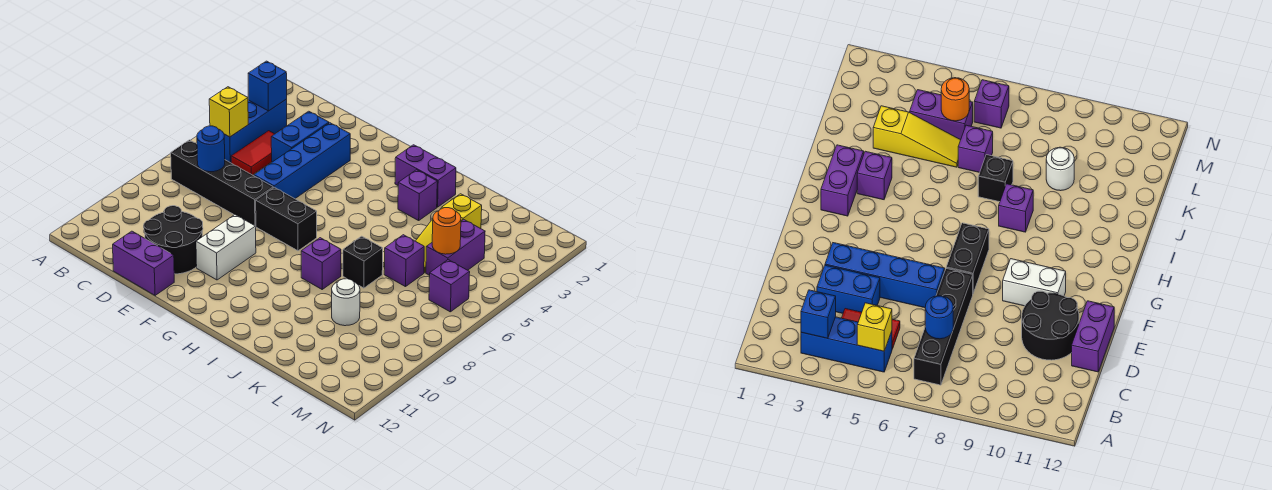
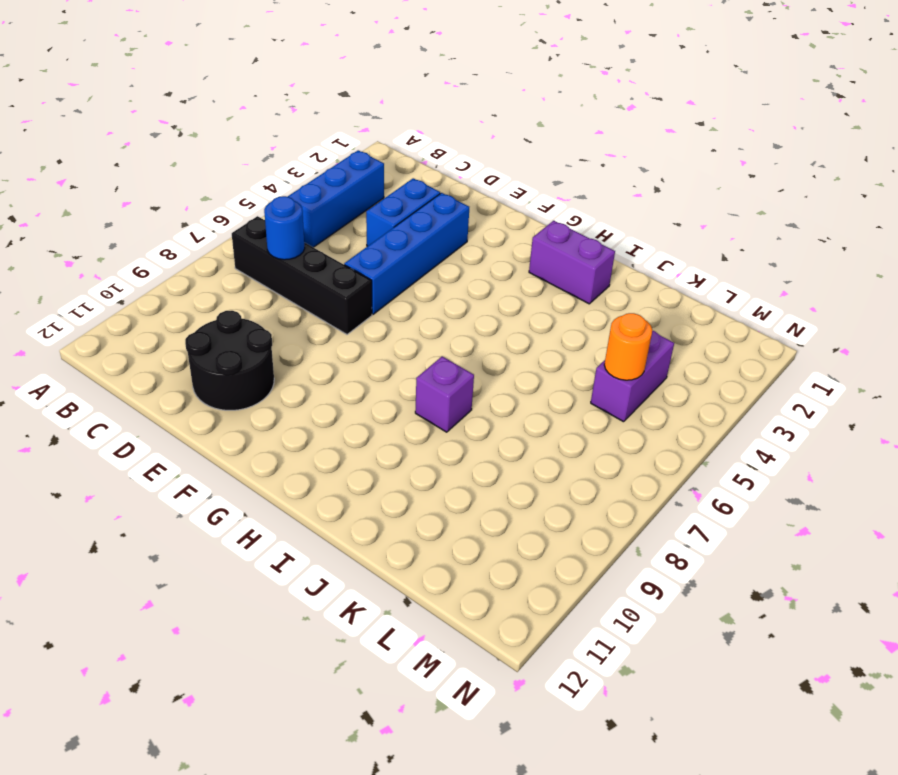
none -> red 1x2 tile [231,131,274,175]
none -> purple 1x2 brick [113,231,174,296]
none -> black 1x2 brick [256,187,317,251]

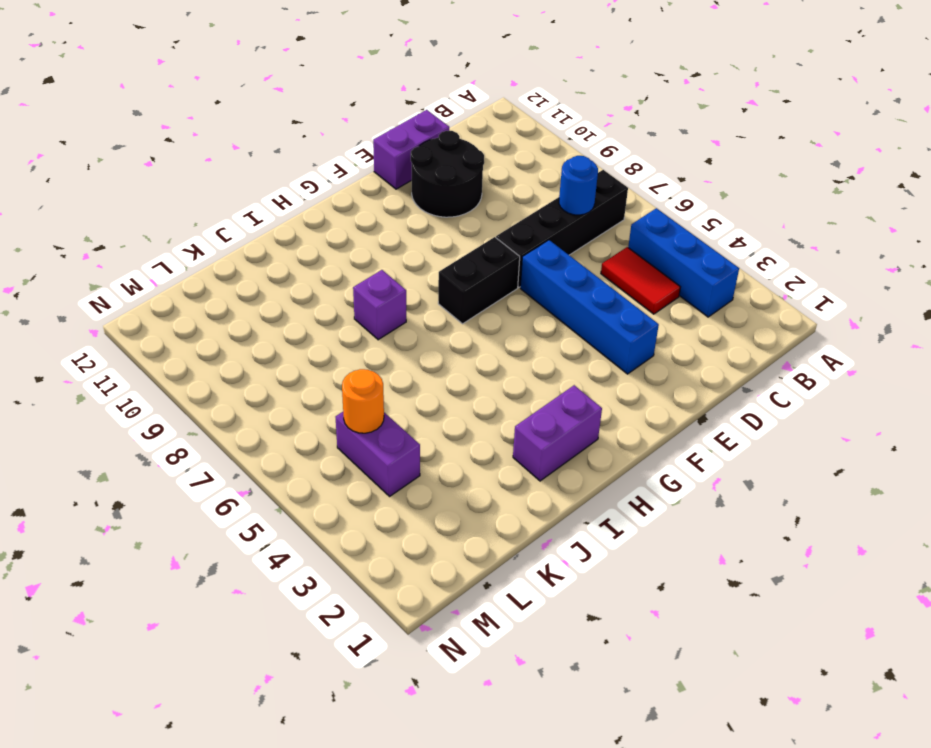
none -> blue 1x2 brick [271,111,329,162]
none -> white 1x2 brick [196,215,256,280]
none -> purple 1x1 brick [398,170,437,221]

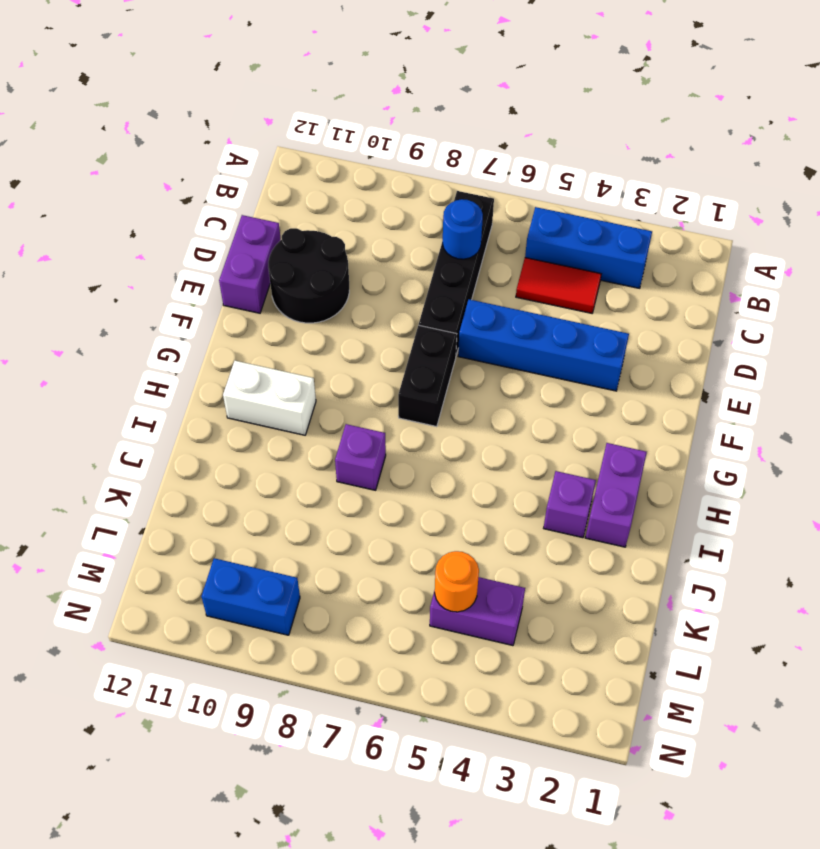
white 1x2 brick [223,361,316,435] -> white 1x2 brick moved to [196,215,256,280]
blue 1x2 brick [201,558,300,635] -> blue 1x2 brick moved to [271,111,329,162]
none -> black 1x1 brick [343,236,383,288]
none -> yellow 1x3 slope [416,194,482,273]
none -> purple 1x1 brick [384,235,424,287]

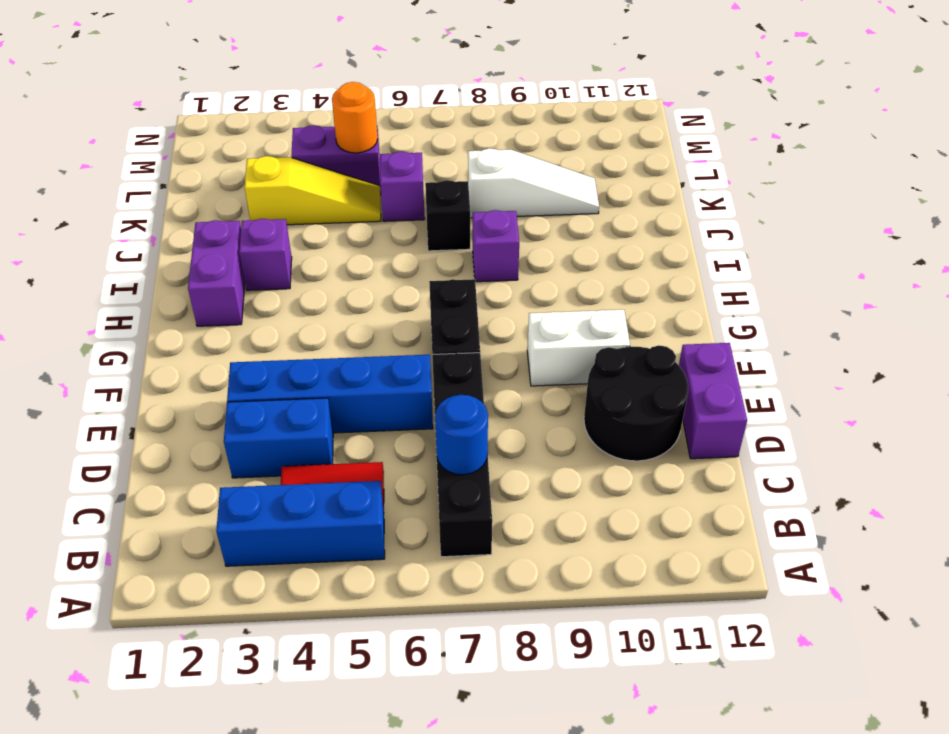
white 1x3 slope [468,148,599,218] -> white 1x1 round brick [332,279,360,326]
none -> purple 1x1 brick [429,260,470,312]
none -> blue 1x1 brick [248,61,287,111]
none -> yellow 1x1 brick [209,87,248,137]

